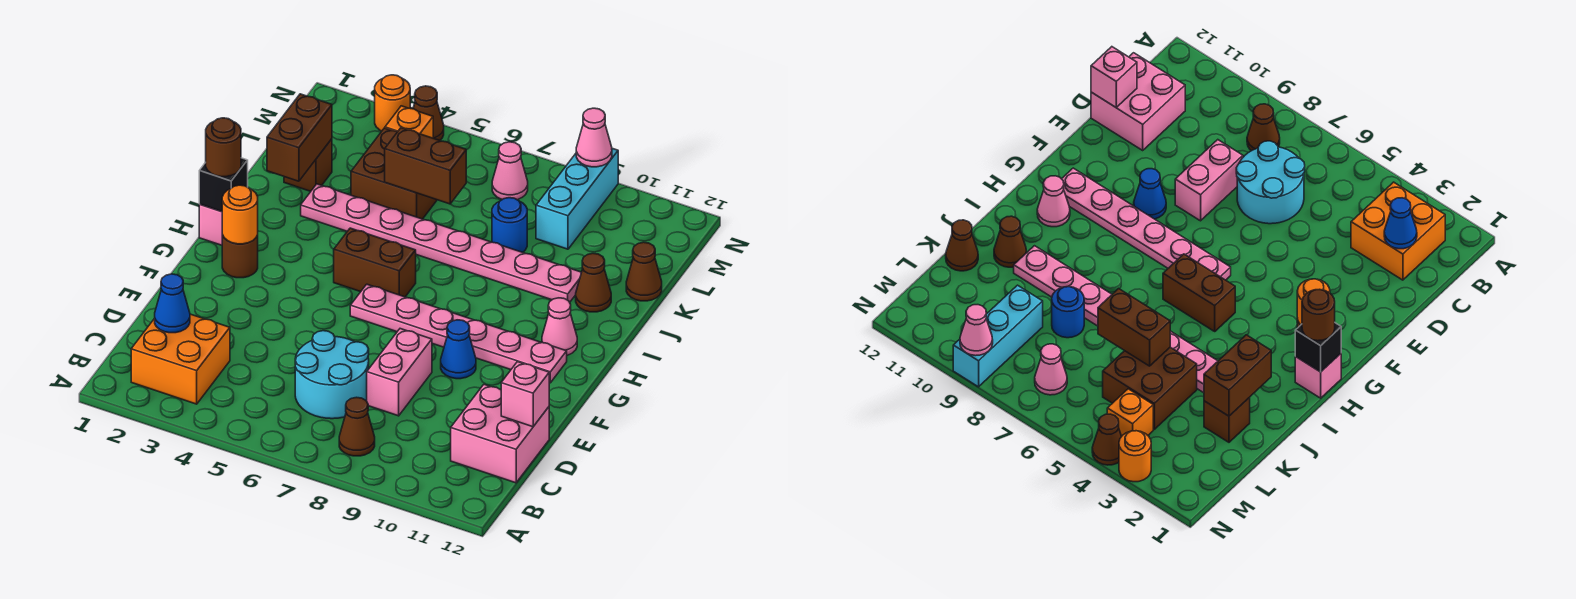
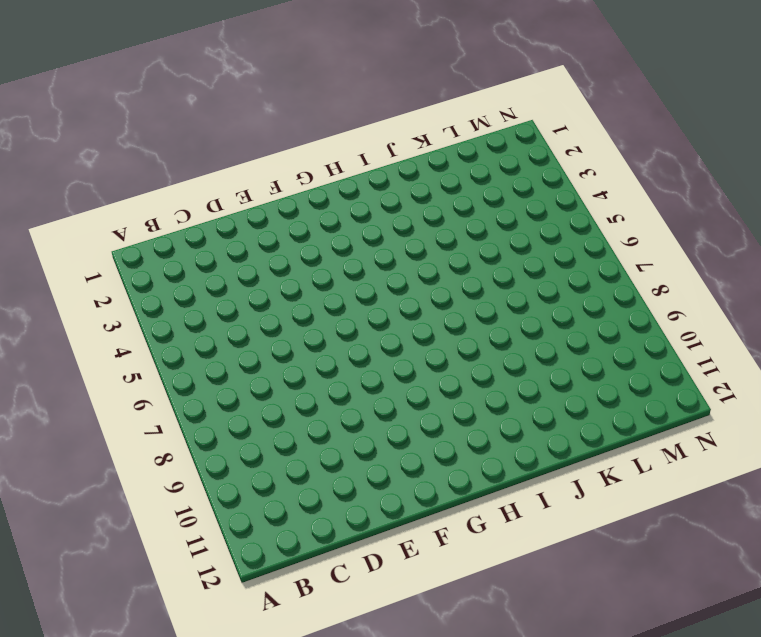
none -> orange 2x2 brick [131,314,230,404]
none -> brown 1x1 cone [339,397,375,456]
none -> cyan 2x2 round brick [295,331,369,419]
none -> pink 2x2 brick [451,384,549,483]

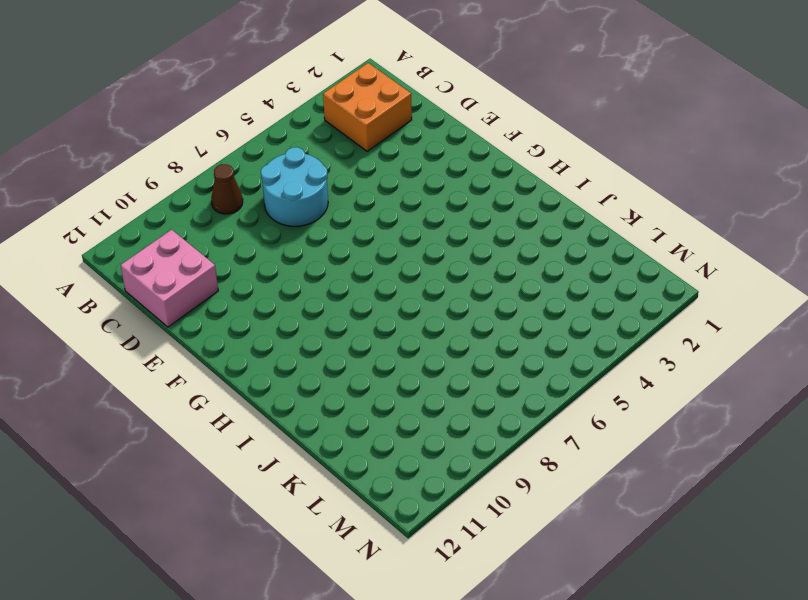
none -> pink 1x2 brick [367,329,432,416]
none -> blue 1x1 cone [441,320,476,379]
none -> brown 1x1 round brick [222,235,258,278]
none -> pink 1x6 plate [350,284,567,383]

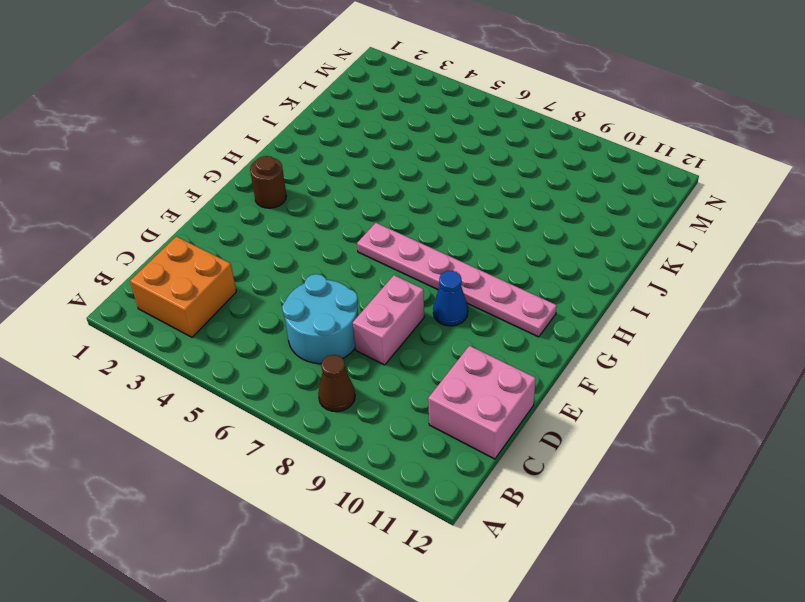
none -> pink 1x1 brick [199,205,222,245]
none -> brown 1x2 brick [334,228,416,297]
none -> pink 1x1 cone [542,298,577,355]
none -> pink 1x8 plate [301,184,582,302]

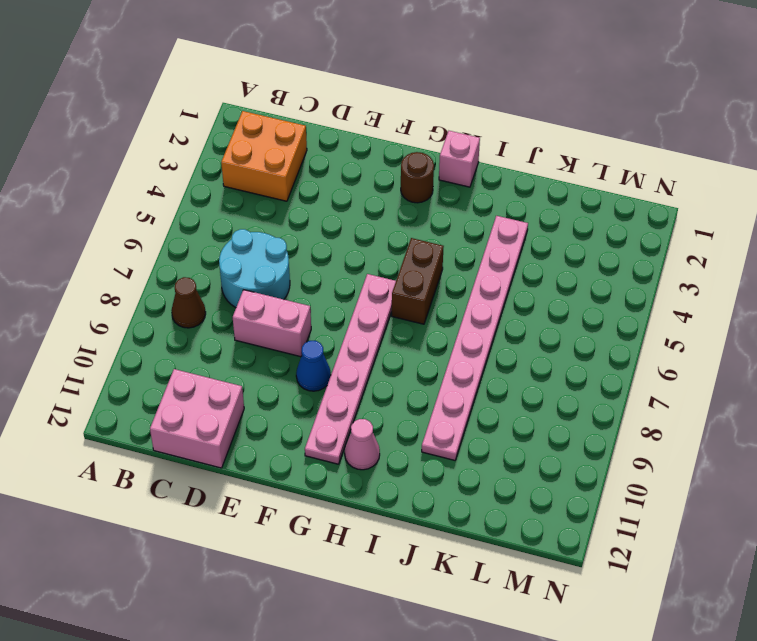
none -> brown 1x1 cone [576,253,611,312]
none -> brown 1x1 brick [284,139,332,191]
none -> brown 2x2 brick [351,128,437,219]
none -> blue 1x1 round brick [492,198,527,252]

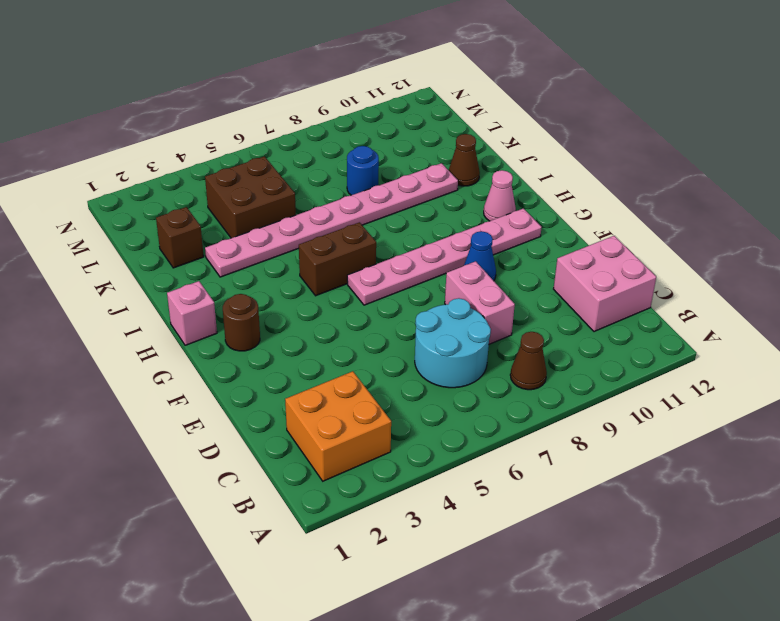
none -> brown 1x1 cone [626,242,662,301]
none -> cyan 1x3 brick [536,148,618,249]
none -> orange 1x1 brick [385,106,433,138]
none -> pink 1x1 cone [492,142,528,200]

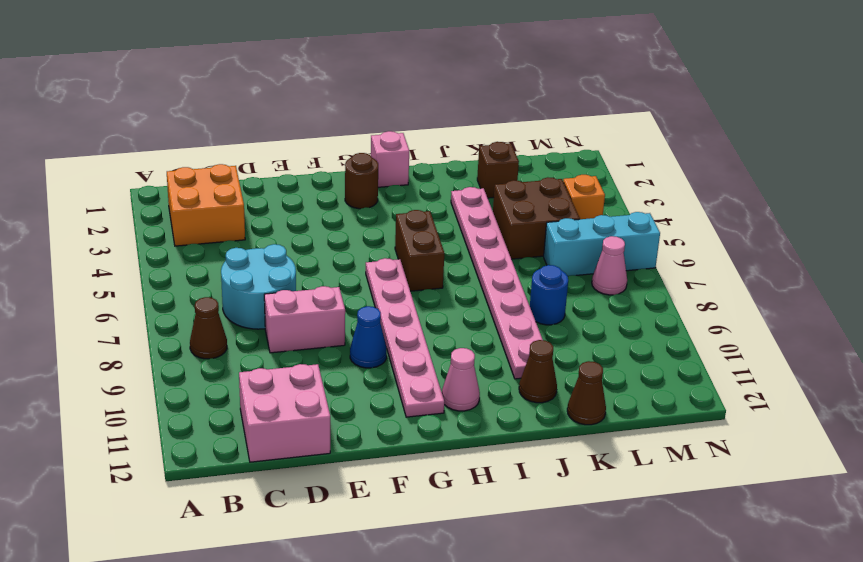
cyan 1x3 brick [544,212,660,276] -> cyan 1x3 brick moved to [536,148,618,249]
none -> orange 1x1 round brick [375,75,410,131]
none -> brown 1x1 cone [413,86,444,140]
none -> blue 1x1 cone [155,274,190,333]
none -> pink 1x1 brick [501,362,549,427]

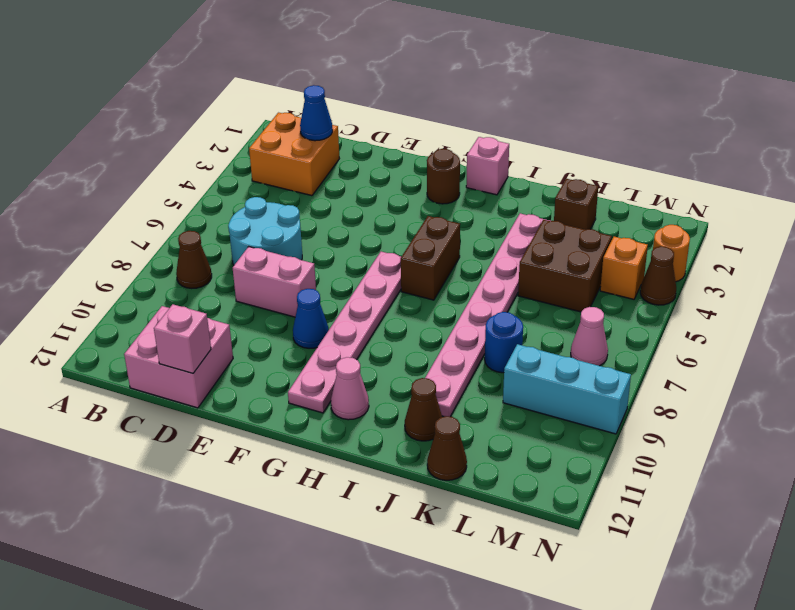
none -> orange 1x1 round brick [222,185,258,244]
none -> black 1x1 brick [199,158,248,212]
none -> brown 1x2 brick [267,94,332,181]
none -> brown 1x2 brick [385,128,466,204]

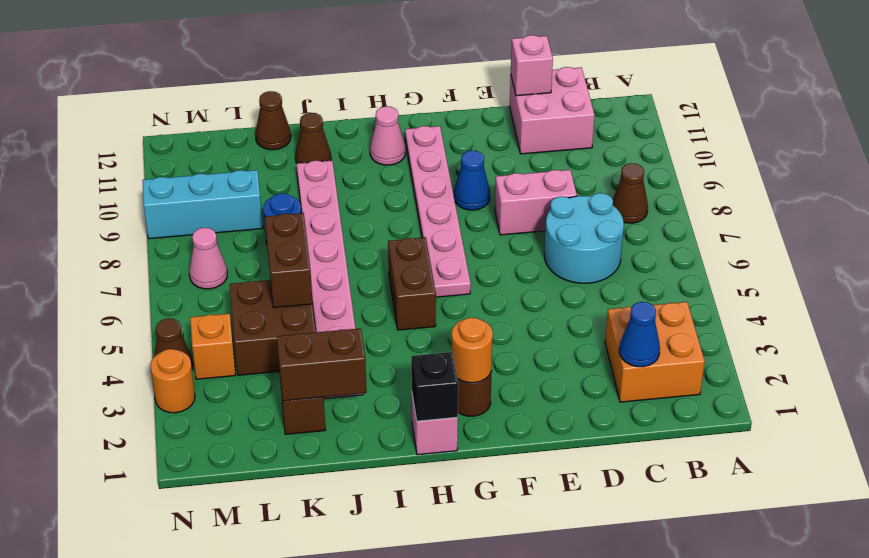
none -> pink 1x1 cone [576,108,612,167]
none -> brown 1x1 round brick [206,118,241,177]

